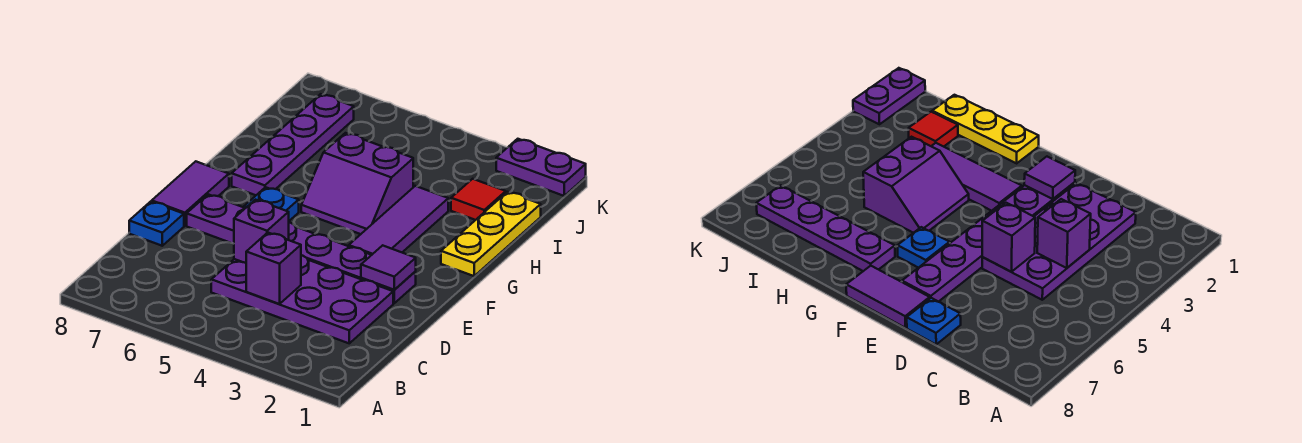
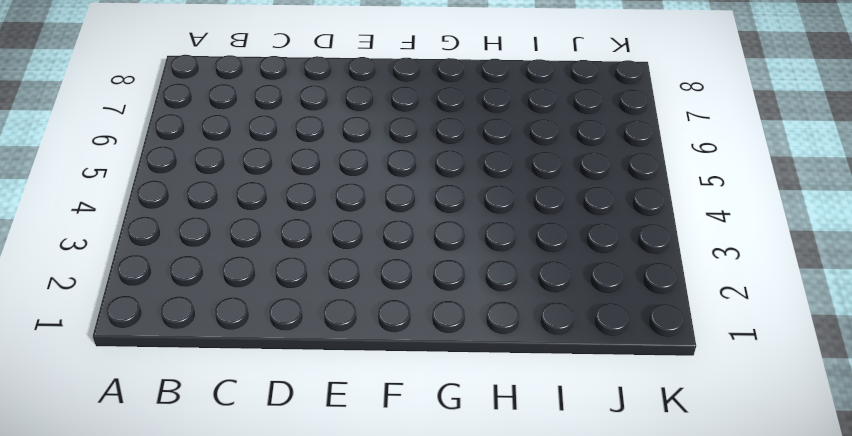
none -> purple 2x4 plate [211,255,393,343]
none -> blue 1x1 plate [129,202,184,246]
none -> purple 1x6 plate [187,194,416,303]

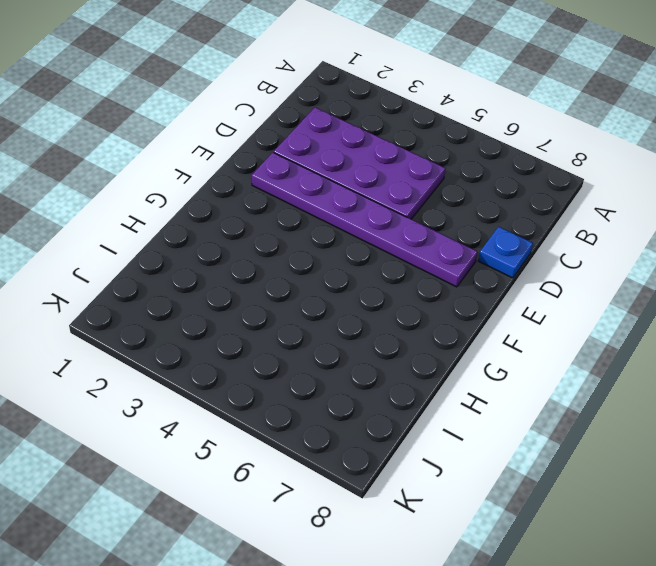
none -> purple 1x2 tile [152,161,229,226]
none -> purple 1x3 tile [349,186,448,255]
none -> blue 1x1 plate [244,187,299,221]

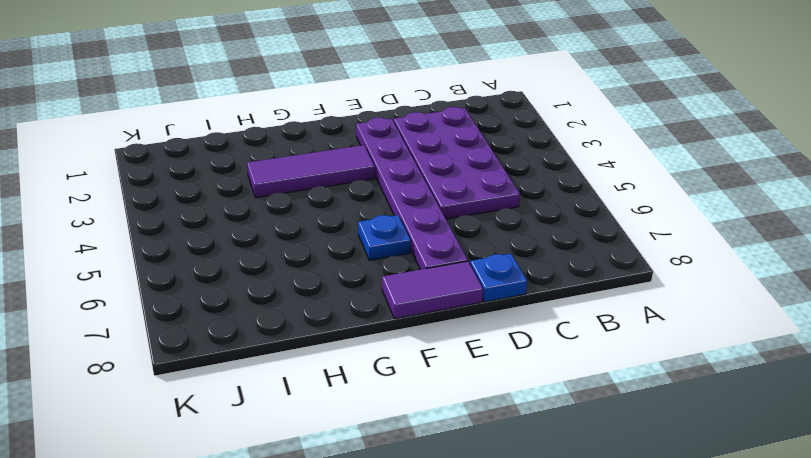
none -> yellow 1x3 plate [441,192,541,276]
none -> purple 2x2 slope [301,133,413,234]
none -> purple 1x4 plate [232,94,354,195]

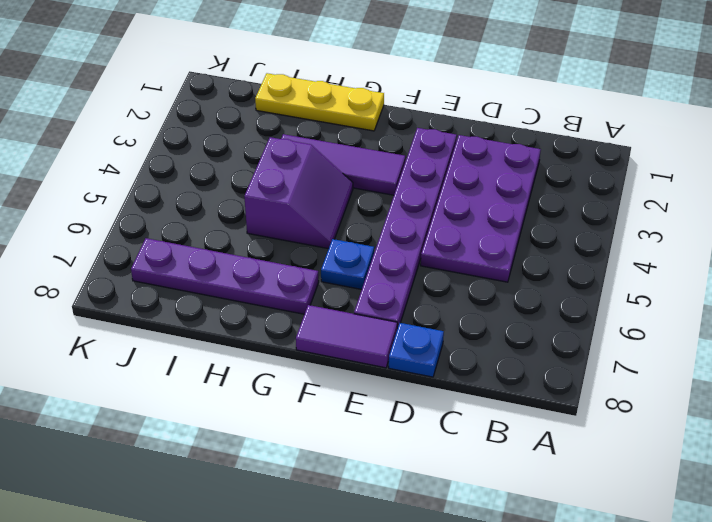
none -> red 1x1 tile [451,179,506,220]
none -> purple 1x2 plate [496,139,586,196]
none -> purple 1x1 brick [246,233,301,304]

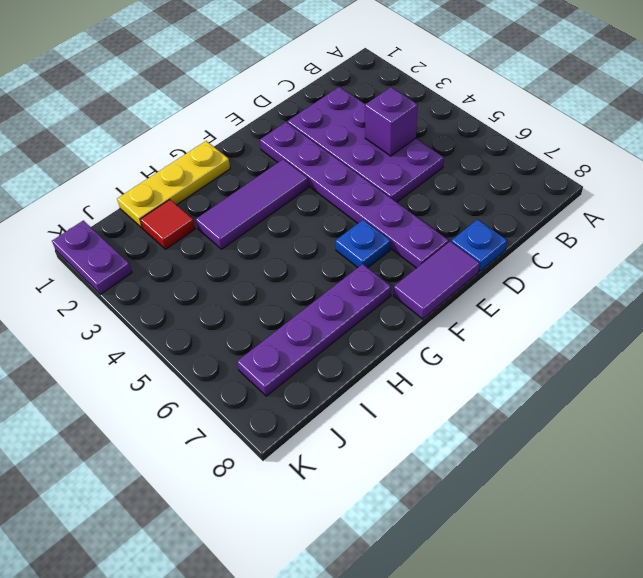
none -> purple 2x2 slope [301,133,413,234]
none -> purple 1x1 brick [234,200,289,263]
none -> purple 1x1 tile [361,245,416,290]

